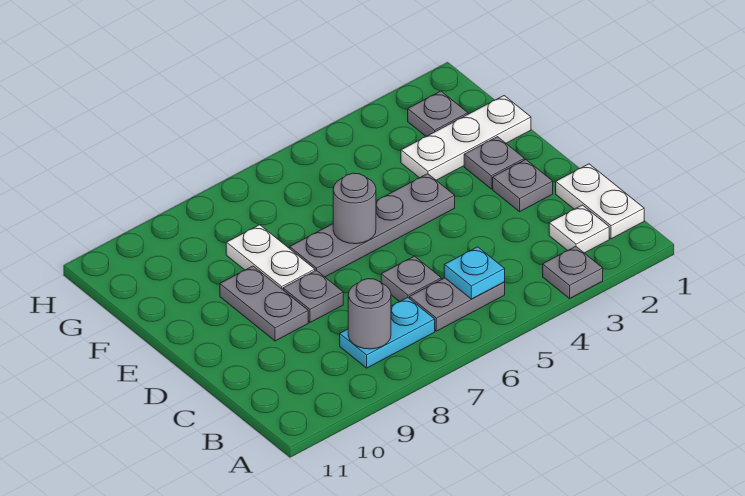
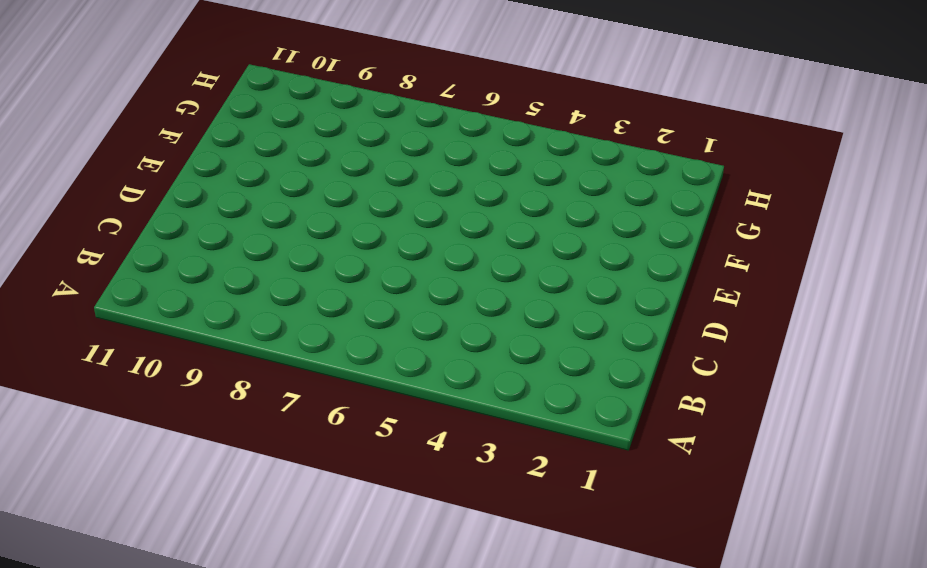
none -> grey 1x1 plate [543,246,603,298]
none -> white 1x2 plate [556,164,644,239]
none -> white 1x1 plate [549,205,609,253]

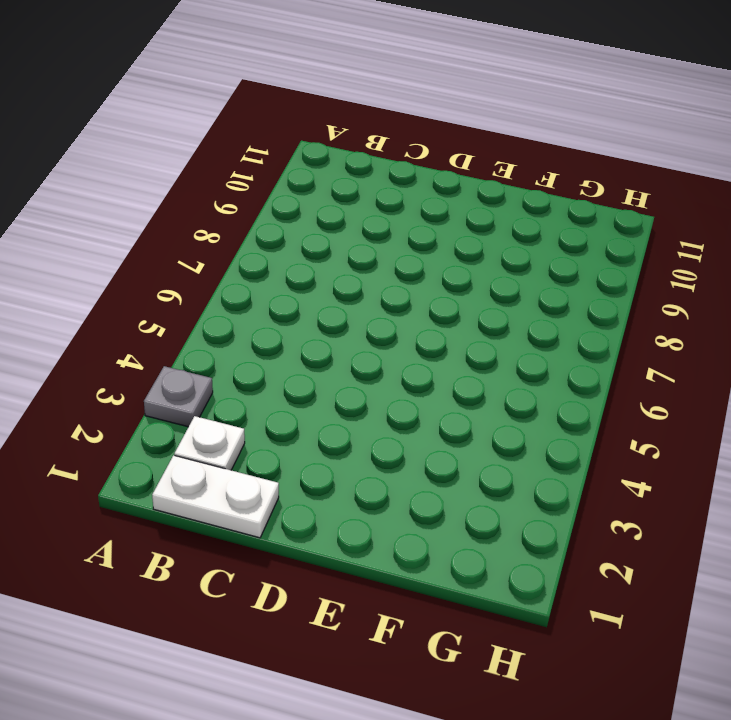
none -> grey 1x2 plate [410,278,505,331]
none -> cyan 1x2 plate [340,298,435,368]
none -> grey 1x1 plate [381,256,441,302]

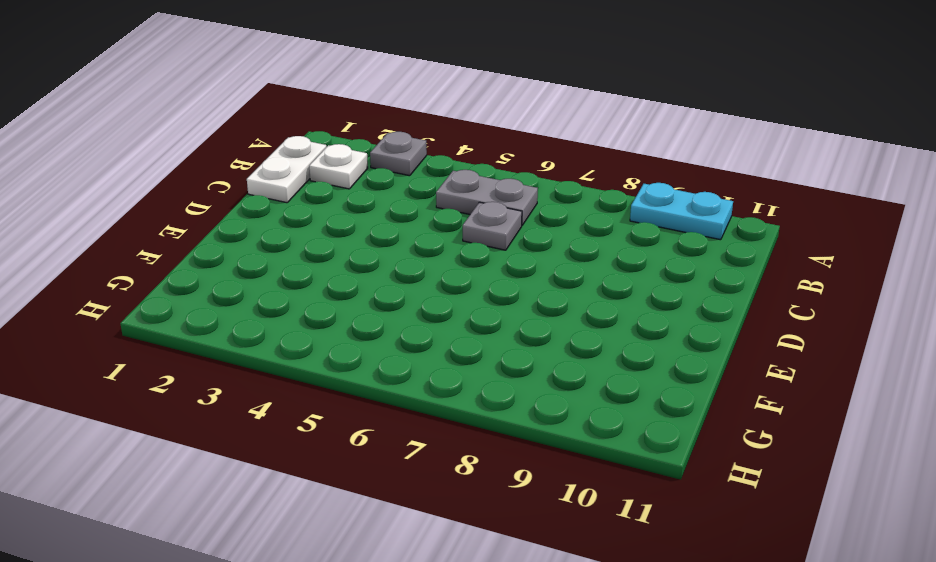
cyan 1x2 plate [630,183,733,240] -> cyan 1x2 plate moved to [340,298,435,368]
none -> grey 1x1 plate [493,159,553,212]
none -> grey 1x1 plate [283,270,343,322]
none -> grey 1x2 plate [220,266,308,341]

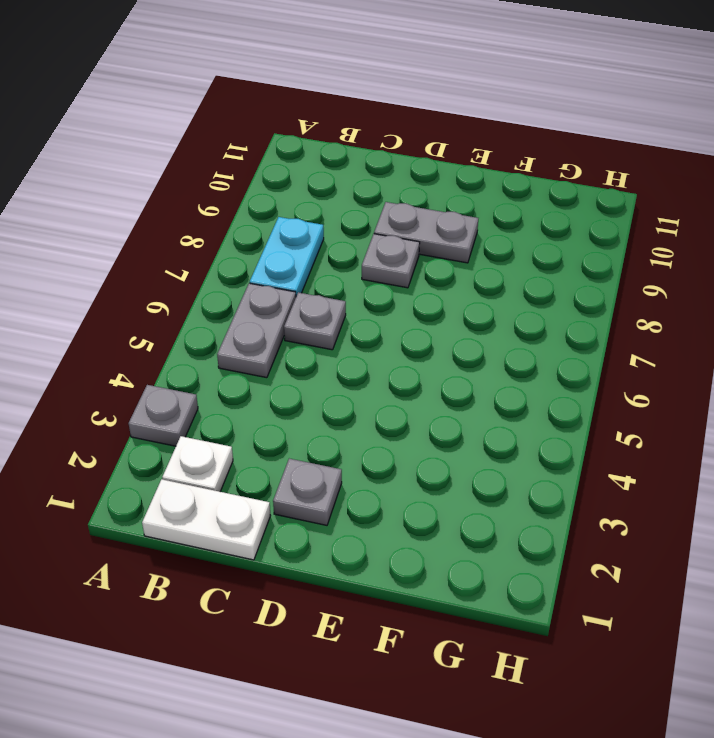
none -> grey 1x1 plate [464,137,524,189]
none -> grey 1x4 plate [290,174,455,277]
none -> white 1x2 plate [226,225,315,290]

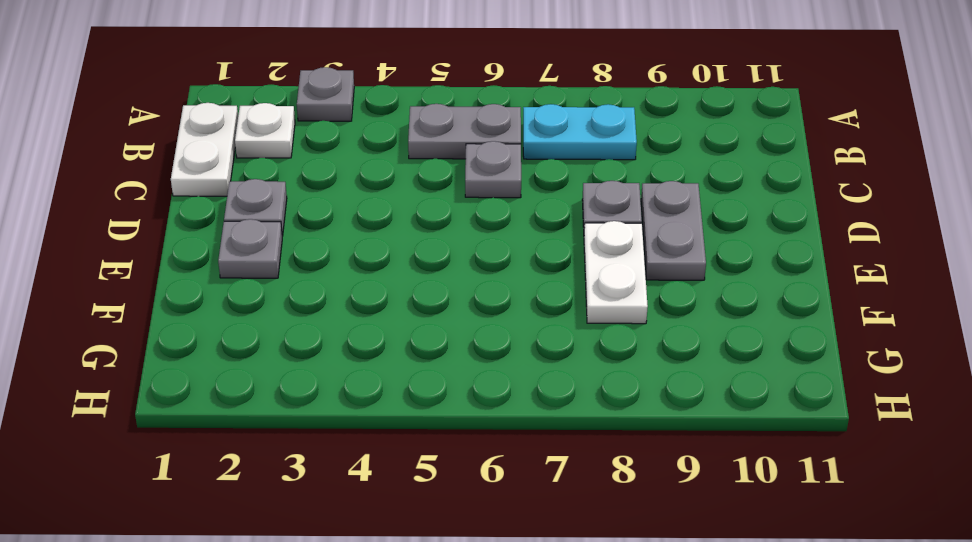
none -> grey 1x4 plate [290,174,455,277]
none -> white 1x3 plate [401,96,531,180]
none -> grey 1x1 plate [408,91,468,137]

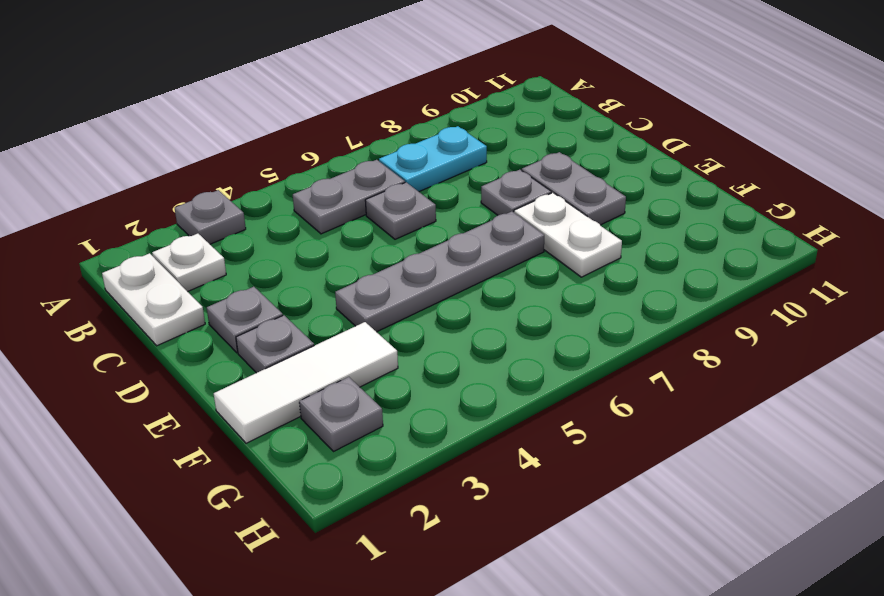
white 1x3 tile [214,322,398,443] -> white 1x3 plate [401,96,531,180]
none -> cyan 1x1 plate [444,247,505,299]
none -> grey 1x1 round brick [348,279,391,349]
none -> grey 1x1 round brick [333,173,376,244]

